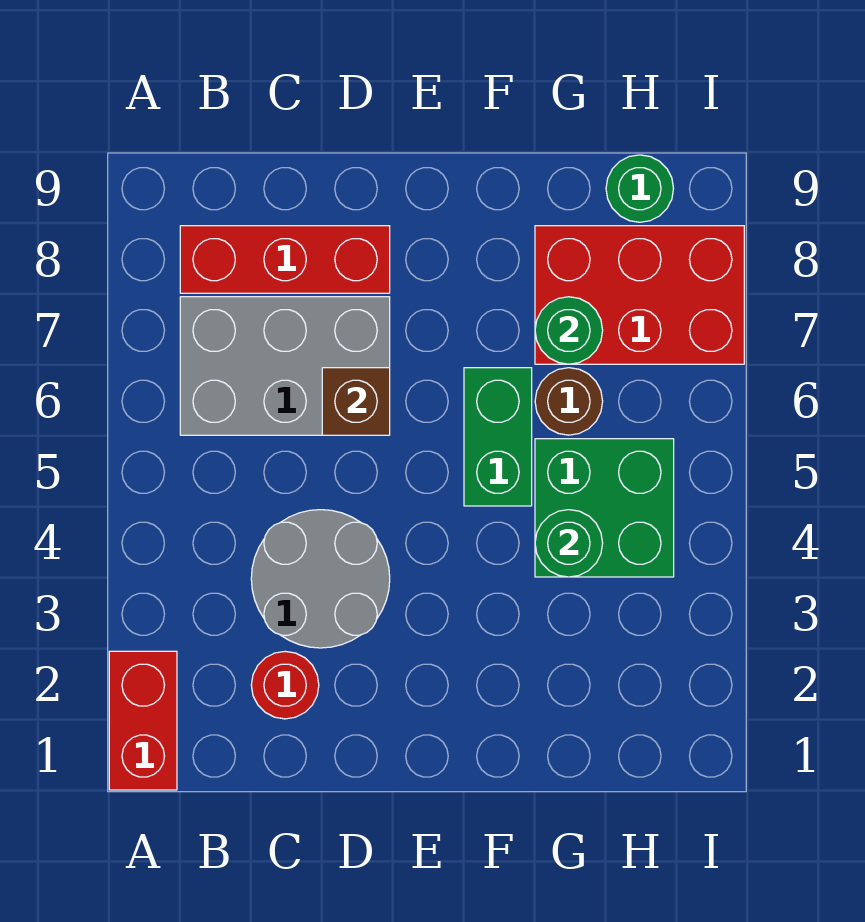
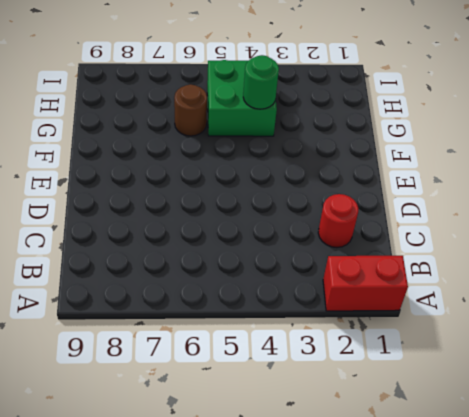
none -> grey 2x3 brick [180,297,390,435]
none -> red 1x3 brick [180,226,390,293]
none -> grey 2x2 round brick [251,510,390,648]

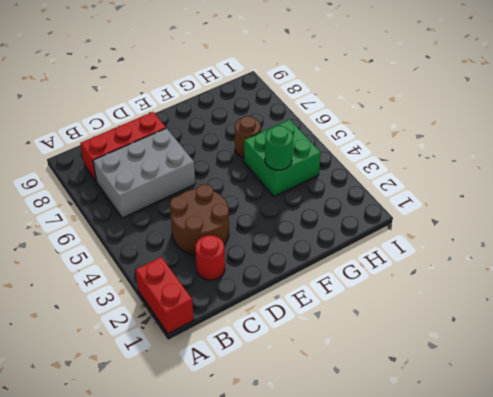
brown 2x2 round brick [170,184,229,255] -> grey 2x2 round brick [251,510,390,648]
none -> green 1x2 brick [464,368,532,506]
none -> red 2x3 brick [535,226,744,364]
none -> green 1x1 round brick [606,155,674,222]

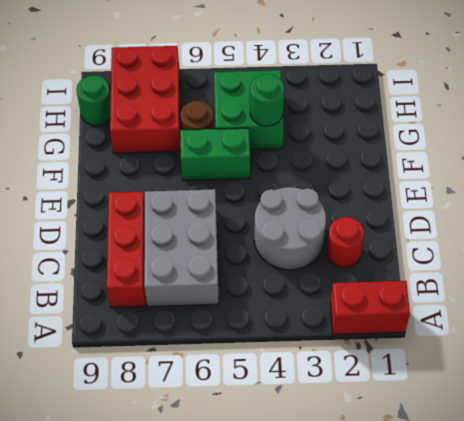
none -> brown 1x1 brick [322,368,390,435]
none -> green 1x1 round brick [535,297,603,364]

